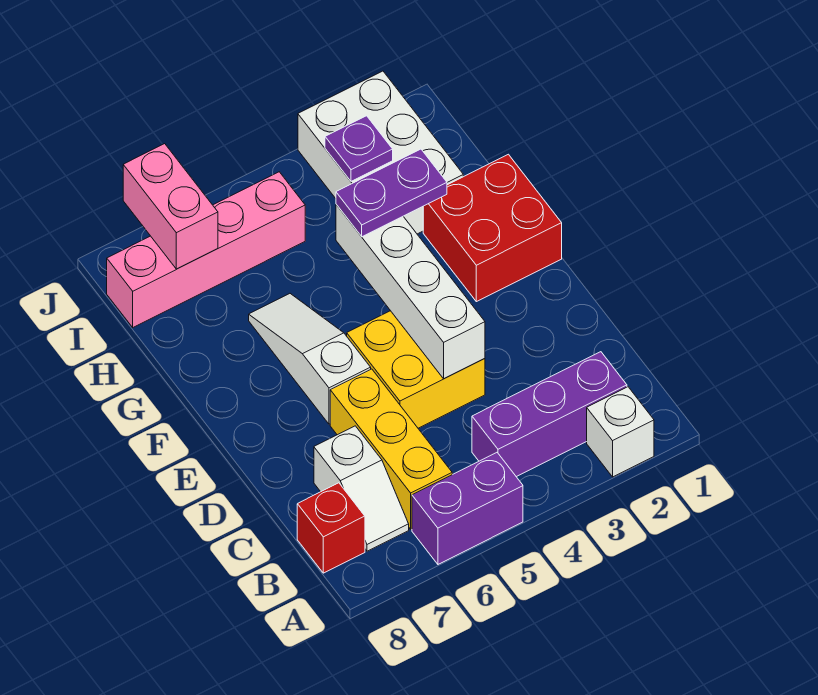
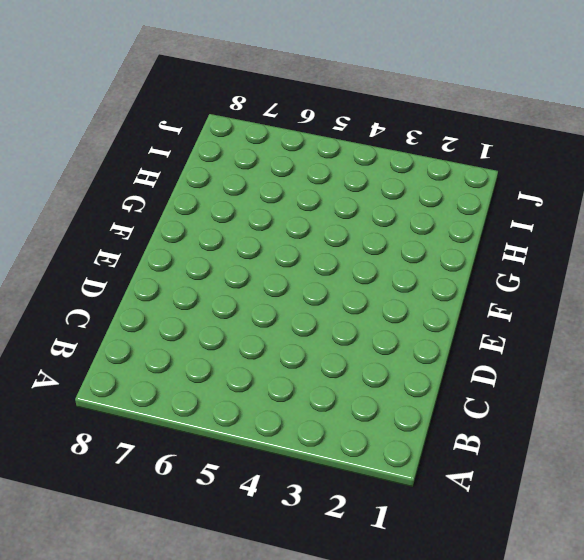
none -> white 1x1 brick [587,387,654,477]
none -> purple 1x2 brick [412,453,523,564]
none -> purple 1x3 brick [472,352,627,477]

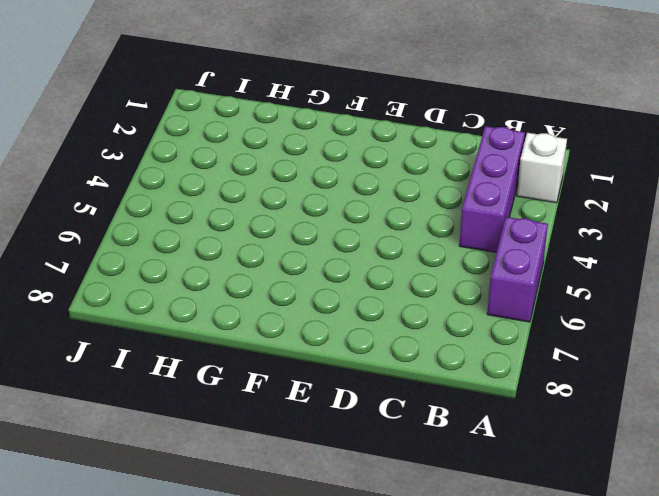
none -> yellow 1x3 brick [330,369,452,529]
none -> white 1x2 slope [314,426,409,551]
none -> red 1x1 brick [297,483,365,573]

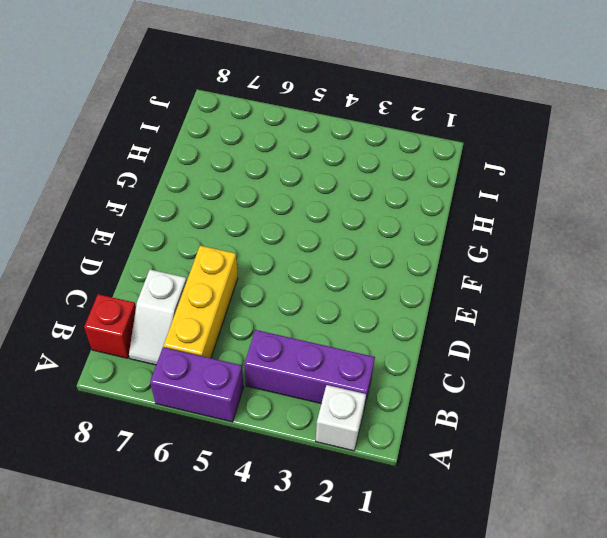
none -> yellow 2x2 brick [347,311,485,428]
none -> white 1x3 slope [249,294,371,424]
none -> red 2x2 brick [423,154,562,302]

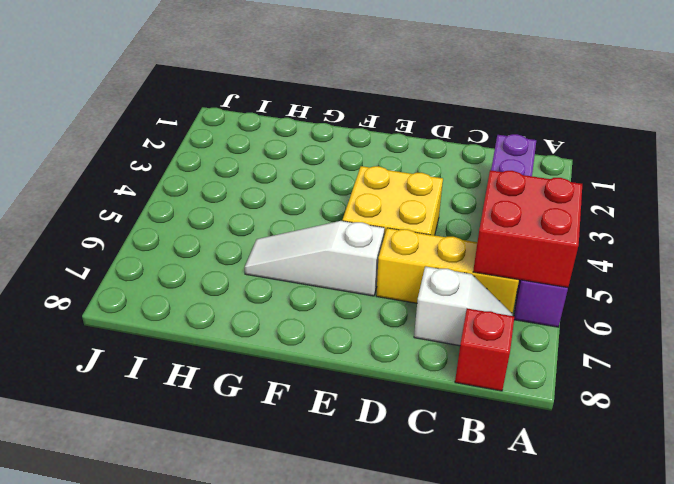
red 2x2 brick [473,170,582,288] -> red 2x2 brick moved to [423,154,562,302]
none -> white 1x1 brick [587,387,654,477]
none -> white 2x3 brick [298,71,463,234]
none -> pink 1x4 brick [107,172,305,327]

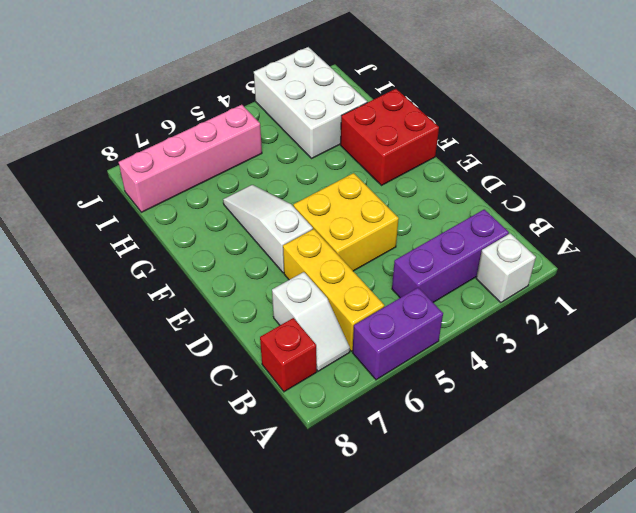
none -> white 1x4 brick [336,204,485,379]
none -> purple 1x1 plate [325,116,393,181]
none -> pink 1x2 brick [123,144,218,269]

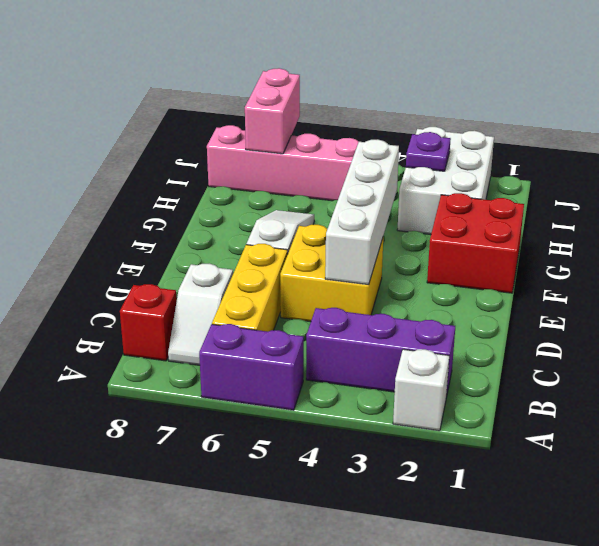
none -> purple 1x2 plate [336,149,447,237]

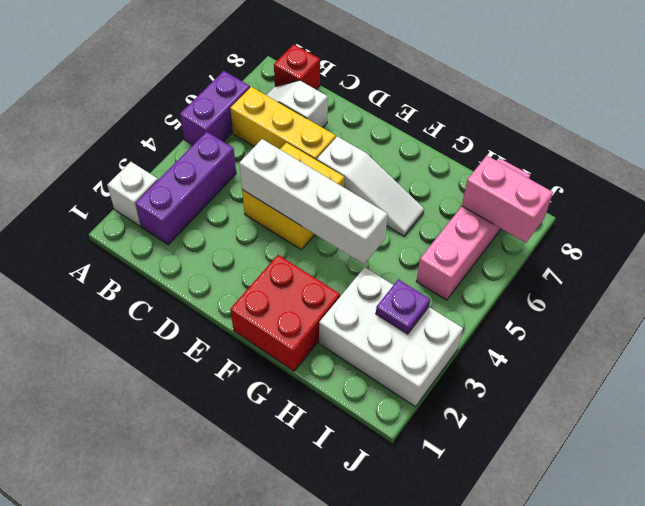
none -> purple 1x2 plate [336,149,447,237]

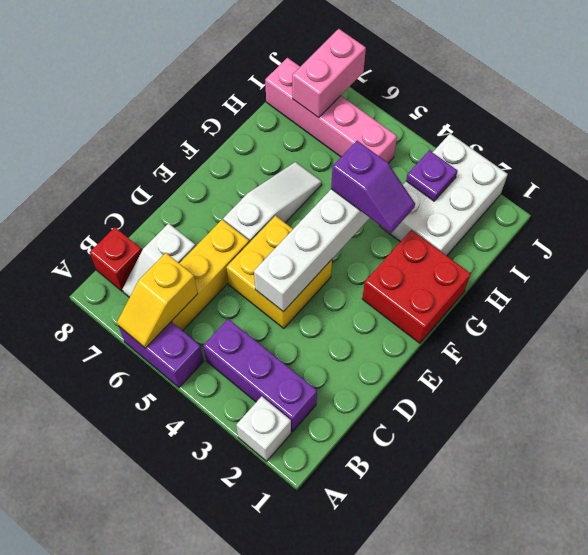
yellow 1x2 slope [117,253,198,348] -> none
purple 1x2 slope [331,141,415,233] -> purple 1x2 plate [336,149,447,237]

